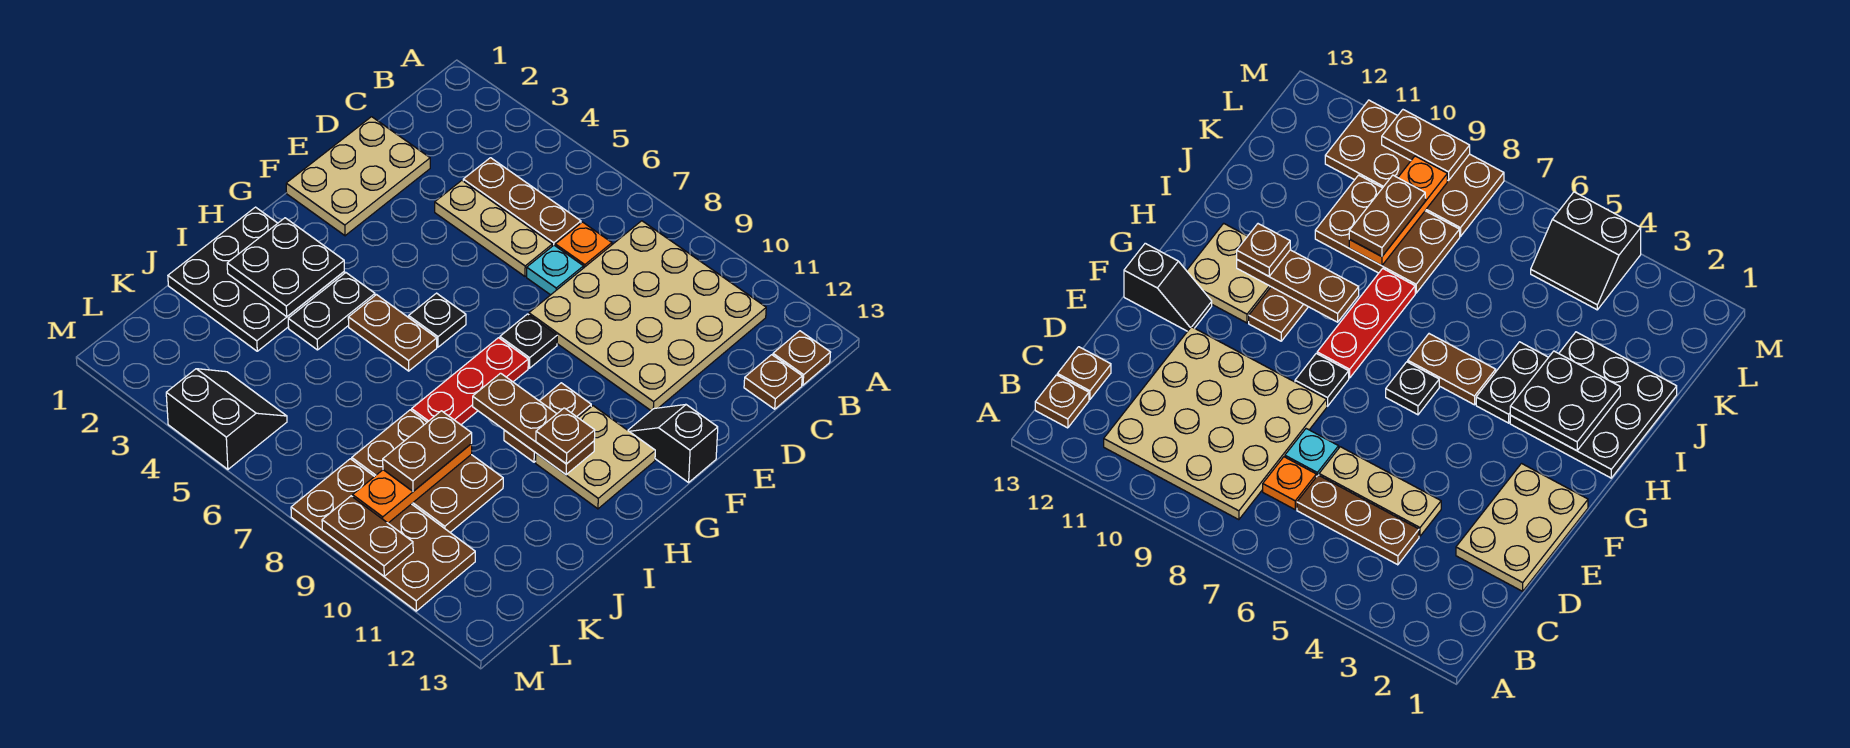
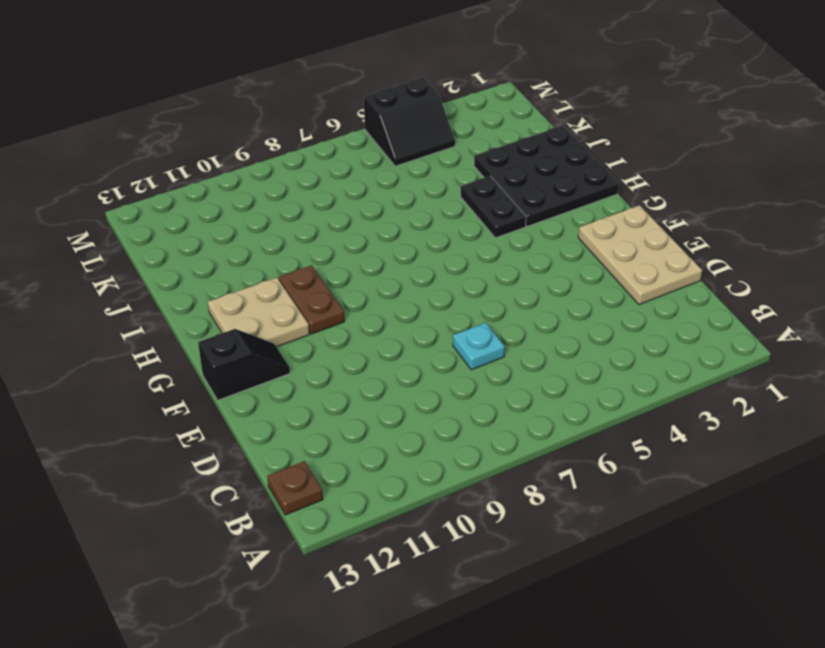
none -> tan 4x4 plate [529,221,766,410]
none -> brown 1x3 plate [463,158,581,246]
none -> orange 1x1 plate [555,222,612,268]

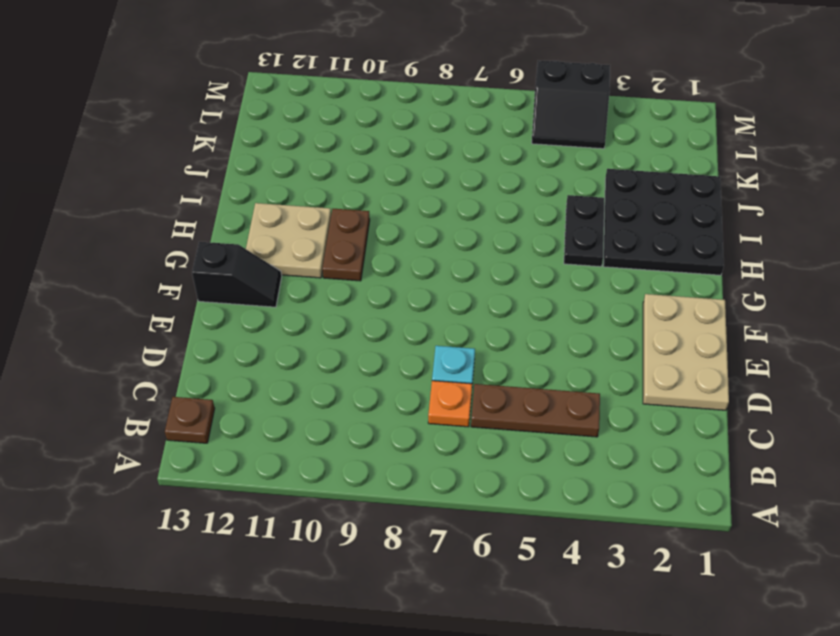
none -> tan 4x4 plate [529,221,766,410]
none -> brown 1x1 plate [744,355,802,409]
none -> tan 1x3 plate [435,181,552,276]

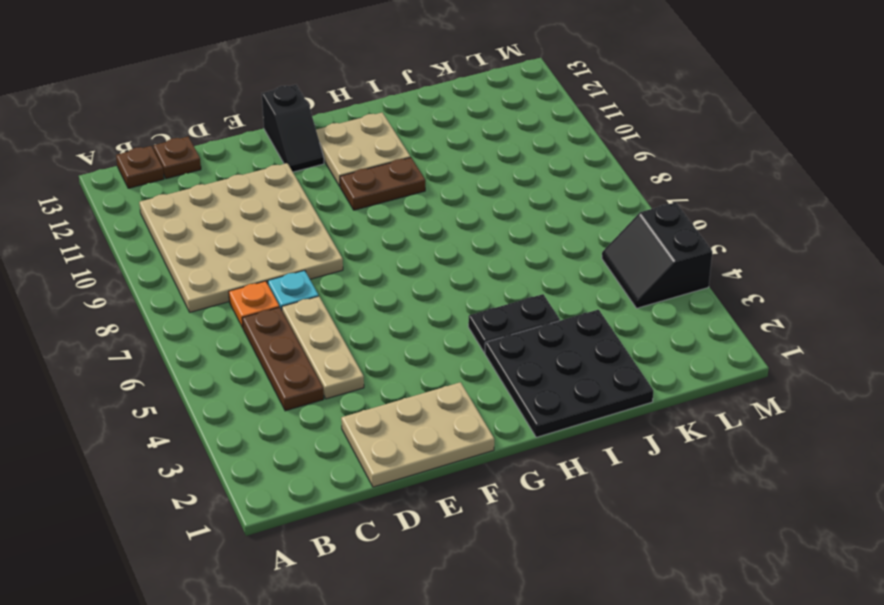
none -> black 1x1 plate [500,314,557,368]
none -> black 1x1 plate [409,293,466,347]
none -> red 1x3 plate [412,338,528,425]

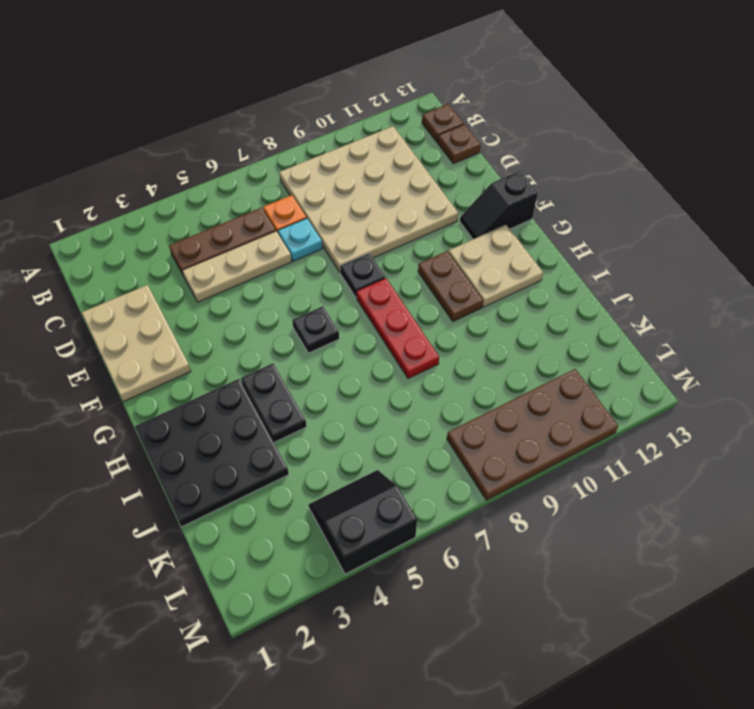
none -> brown 1x2 plate [348,295,437,371]
none -> brown 2x3 plate [352,410,503,532]
none -> black 2x2 plate [227,218,344,317]

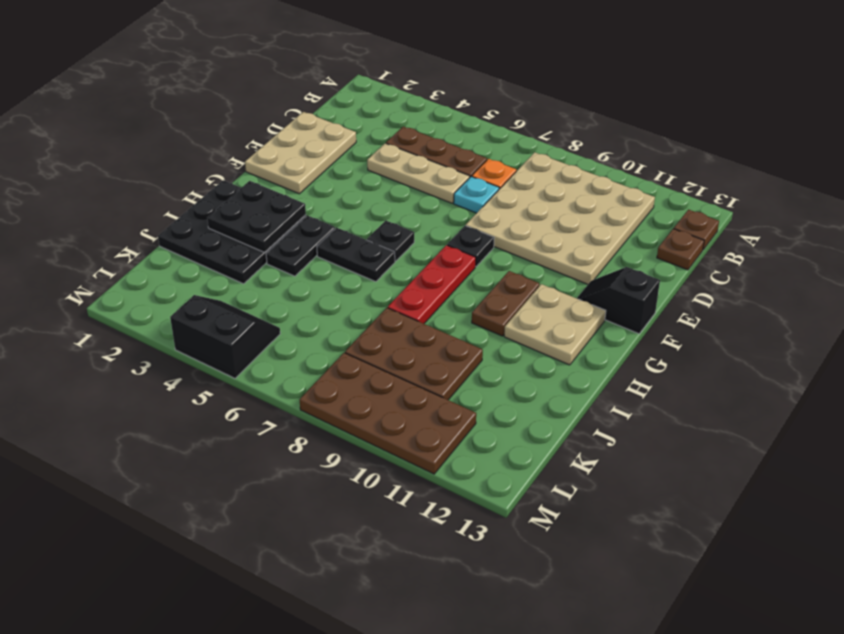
black 1x2 plate [317,228,395,282] -> brown 1x2 plate [348,295,437,371]
none -> brown 1x3 plate [473,373,594,475]
none -> orange 1x3 plate [353,444,472,523]
none -> brown 1x2 plate [322,496,413,576]

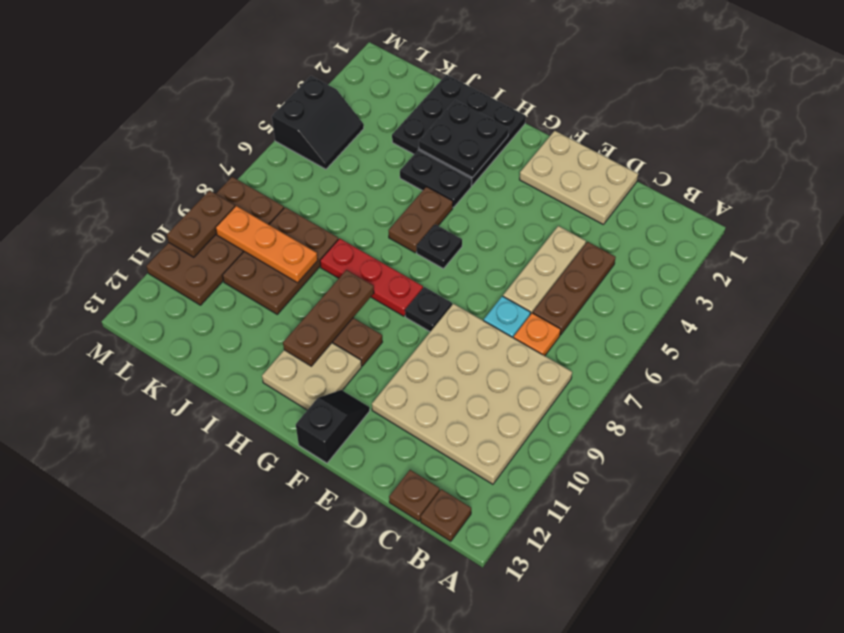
none -> brown 1x1 plate [536,408,595,464]
none -> brown 1x2 plate [383,411,472,491]

